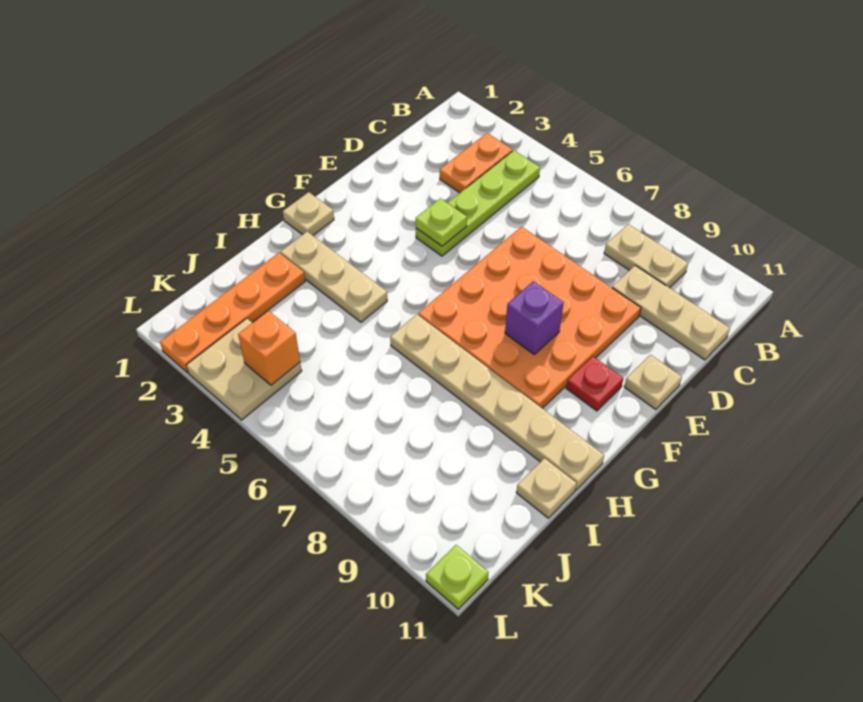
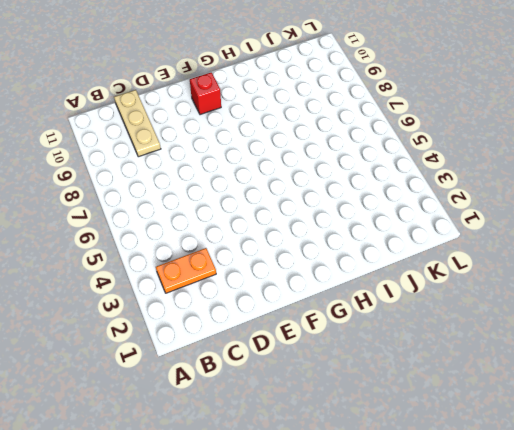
red 1x1 brick [190,72,221,115] -> red 1x1 plate [566,356,623,411]
none -> lime 1x4 plate [416,150,540,256]
none -> tan 1x2 plate [604,224,688,288]
none -> orange 4x4 plate [418,227,641,408]

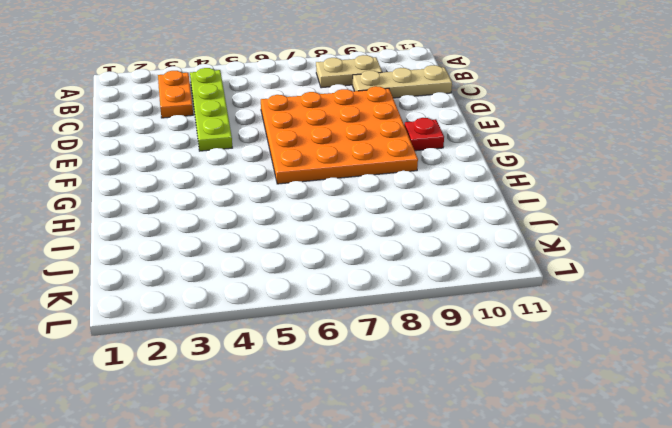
none -> tan 1x1 plate [624,355,682,410]
none -> tan 1x1 plate [283,192,334,236]
none -> tan 1x3 plate [280,232,387,322]

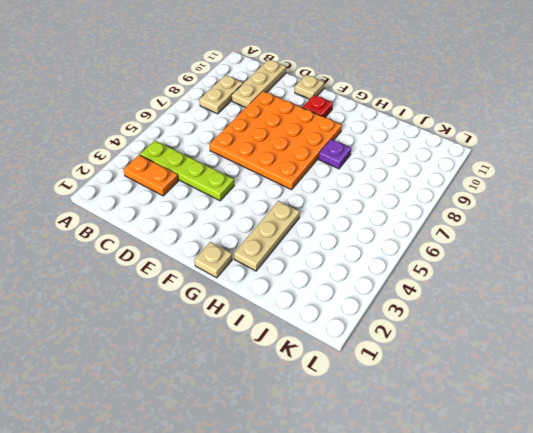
purple 1x1 plate [319,139,351,169] -> tan 1x6 plate [390,314,604,490]
none -> orange 1x4 plate [160,253,305,373]
none -> tan 1x1 plate [516,458,577,518]
none -> tan 2x2 plate [186,318,302,420]

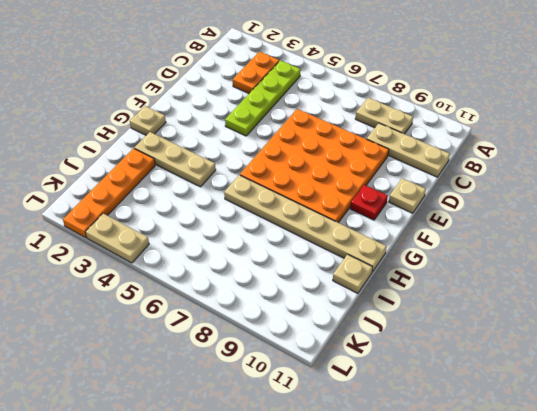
tan 1x2 plate [85,213,149,263] -> tan 2x2 plate [186,318,302,420]
none -> lime 1x1 plate [426,545,489,609]
none -> lime 1x1 plate [416,198,467,246]
none -> purple 1x1 brick [505,281,564,354]

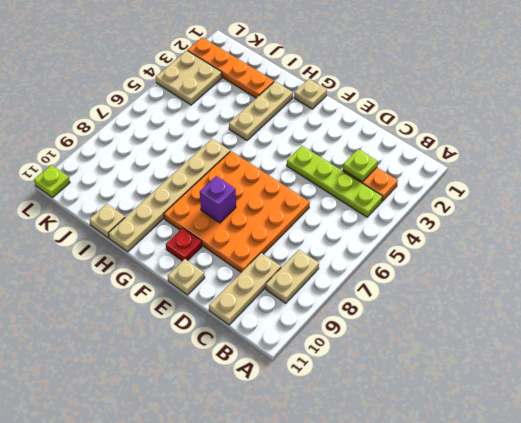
lime 1x1 plate [343,149,378,182] -> lime 1x1 plate moved to [416,198,467,246]
none -> orange 1x1 brick [238,311,300,385]

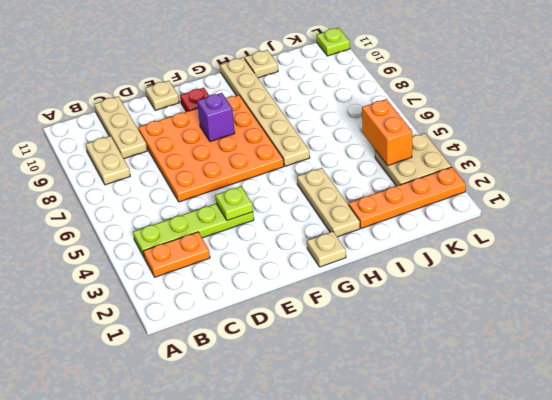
orange 1x2 brick [362,99,412,166] -> orange 1x1 brick [238,311,300,385]

